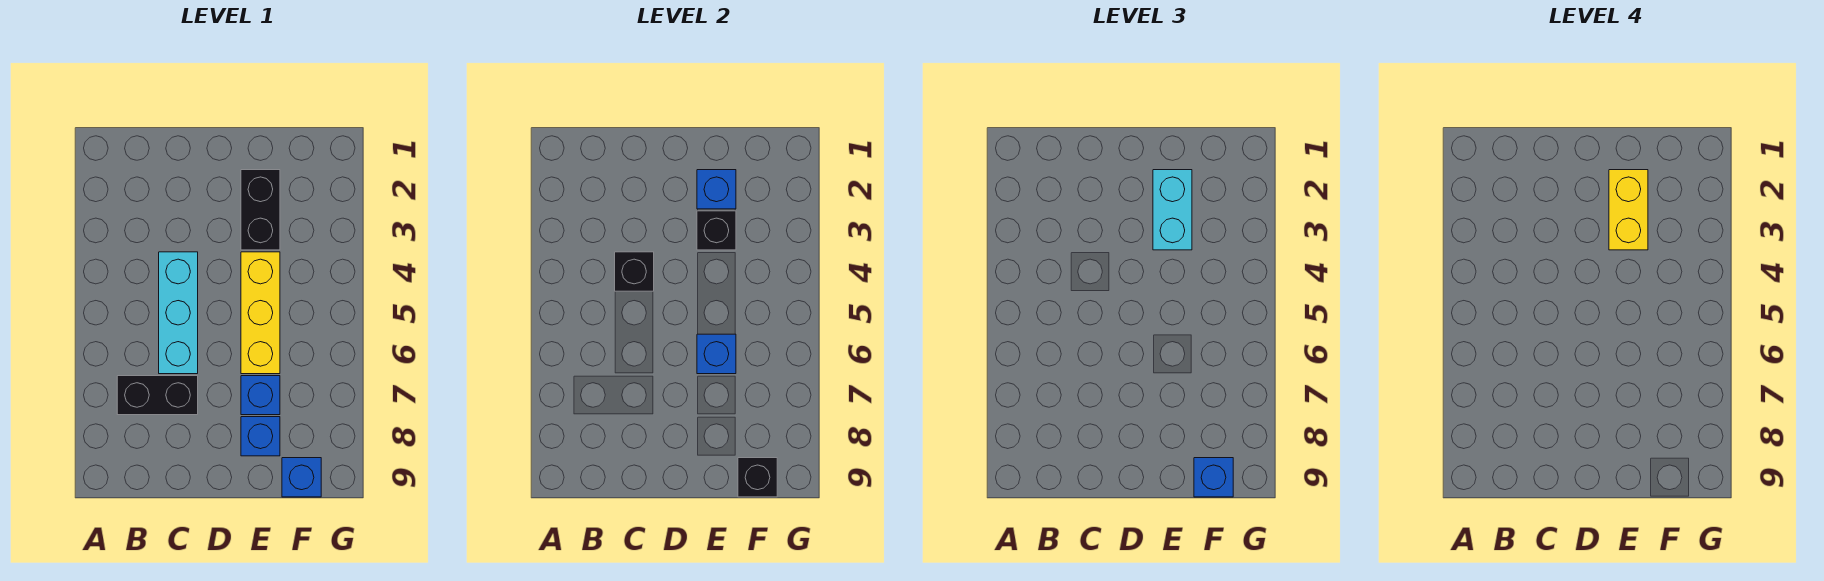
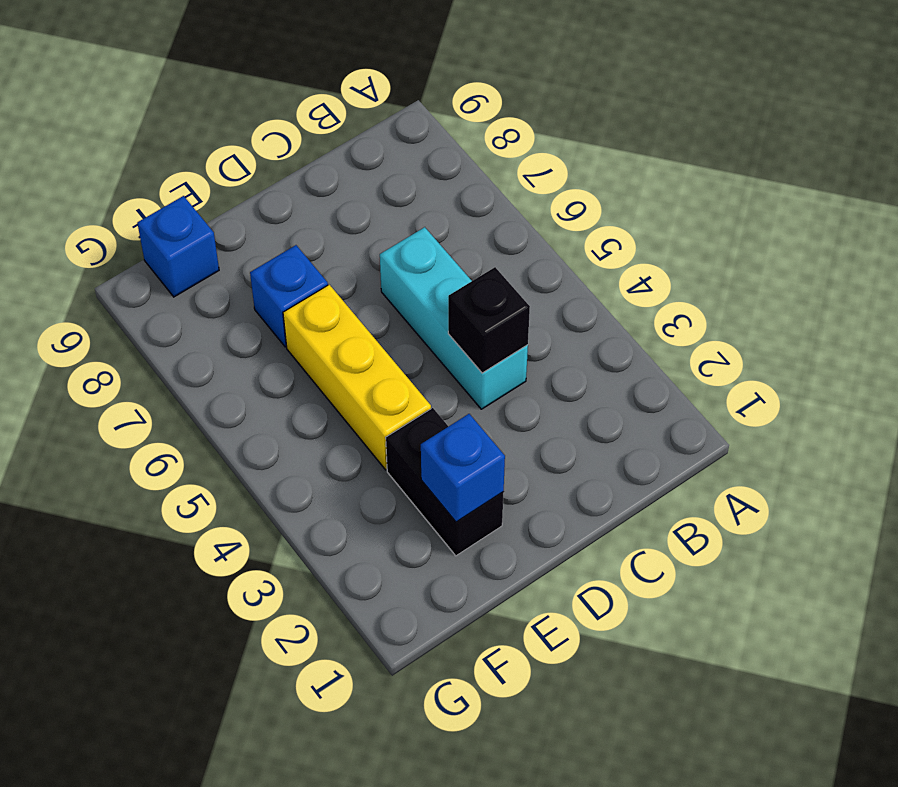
none -> black 1x2 brick [117,376,198,415]
none -> blue 1x1 brick [241,417,280,456]
none -> black 1x1 brick [697,211,736,250]

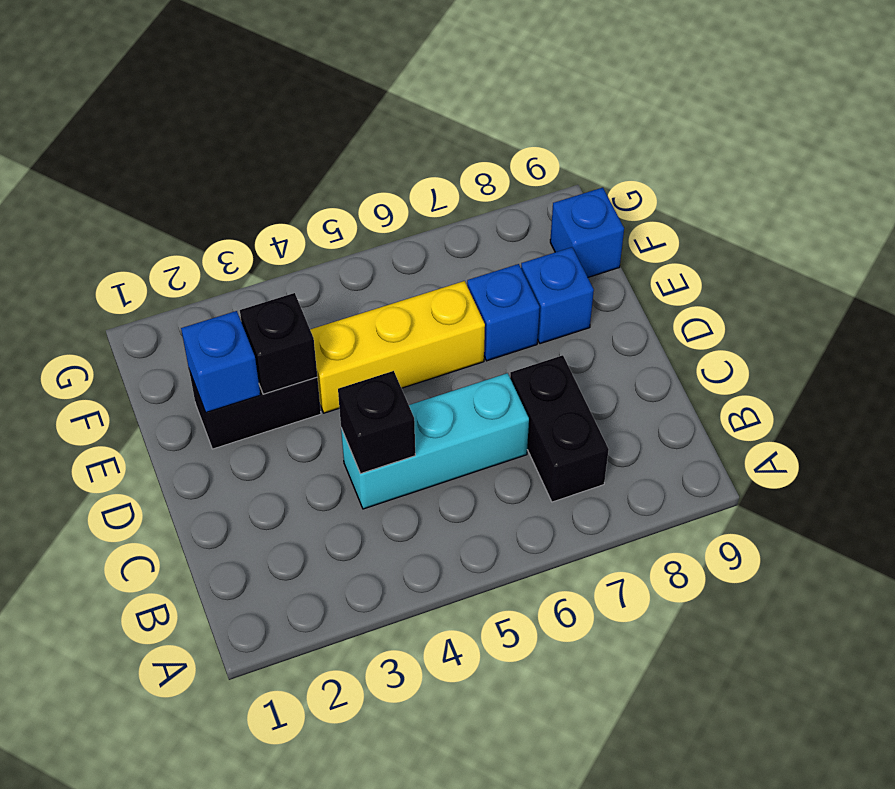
none -> blue 1x1 brick [697,334,736,374]
none -> black 1x1 brick [738,458,777,497]
none -> cyan 1x2 brick [1153,170,1192,250]

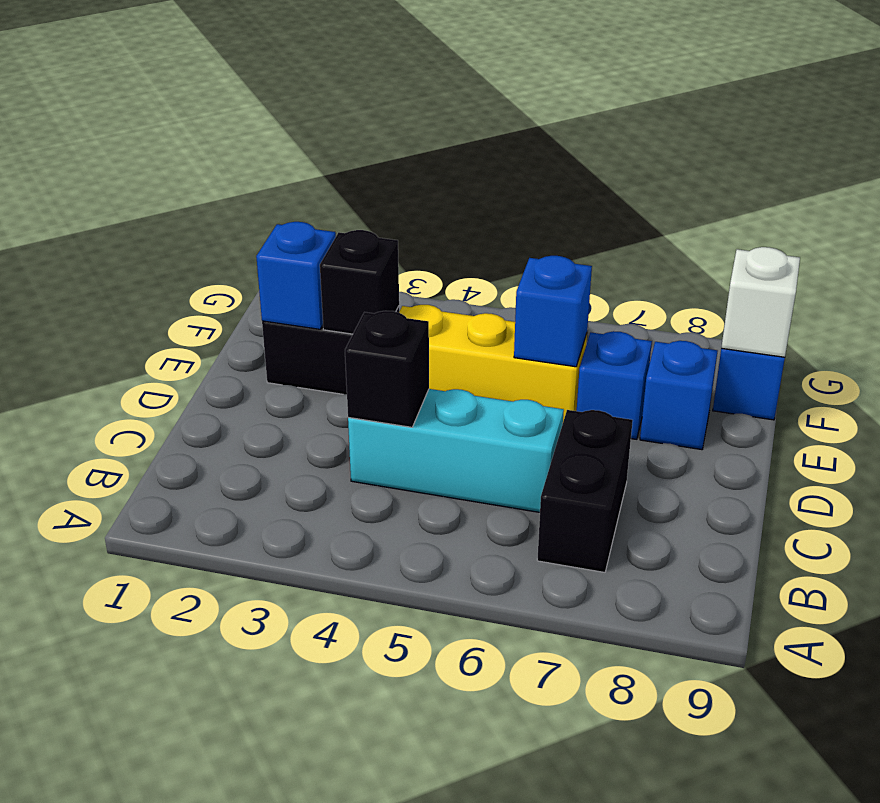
white 1x1 brick [721,247,800,357] -> black 1x1 brick [738,458,777,497]
none -> cyan 1x2 brick [1153,170,1192,250]
none -> blue 1x1 brick [1194,458,1233,497]
none -> yellow 1x2 brick [1609,170,1648,250]

